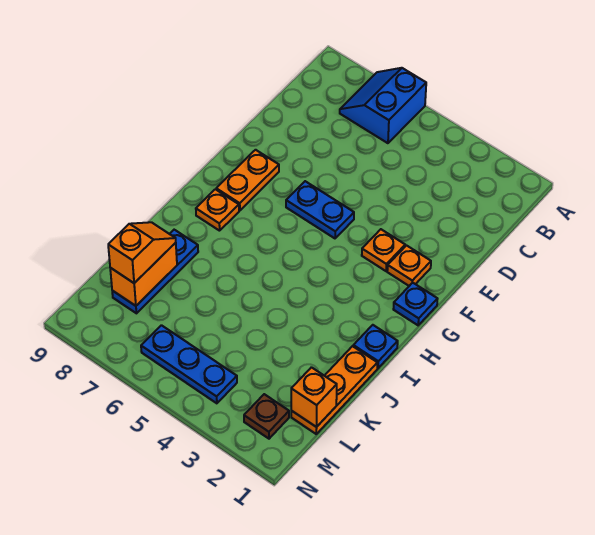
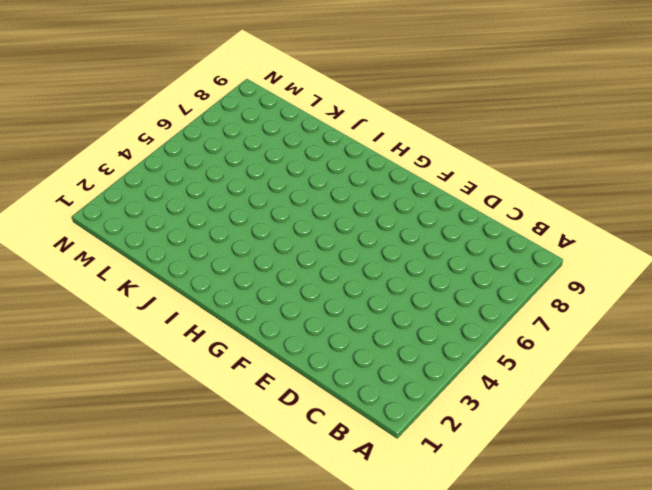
none -> blue 2x2 slope [340,68,426,143]
none -> orange 1x1 plate [387,246,431,286]
none -> orange 1x1 plate [362,229,405,271]

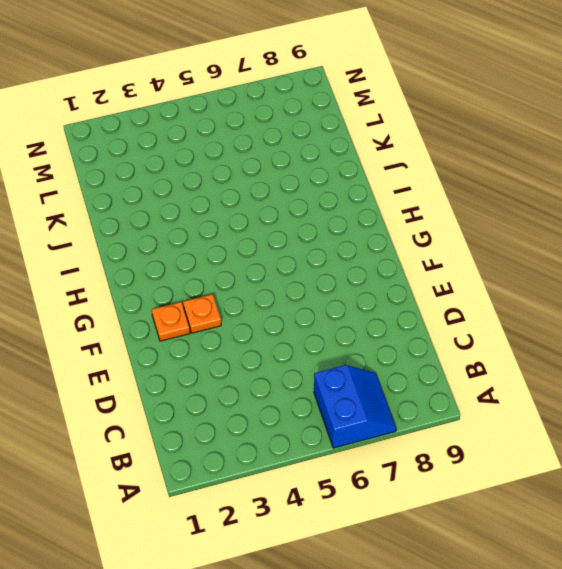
none -> blue 1x2 plate [286,181,354,238]
none -> orange 1x2 plate [216,150,279,210]
none -> blue 1x1 plate [393,283,437,325]

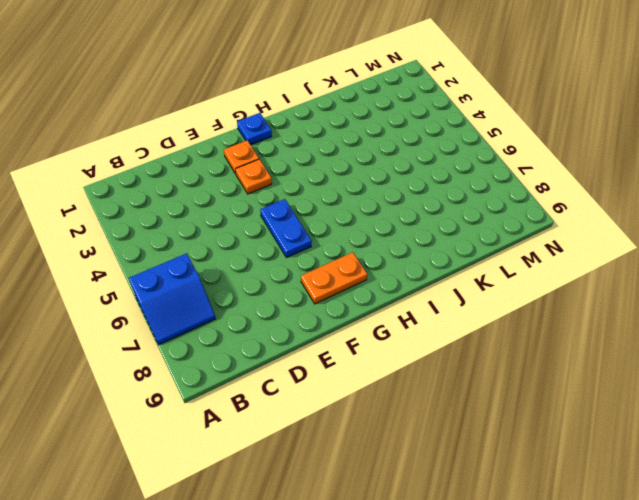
none -> orange 1x1 plate [196,189,239,231]
none -> blue 1x1 plate [353,325,398,368]
none -> orange 1x3 plate [291,346,377,434]

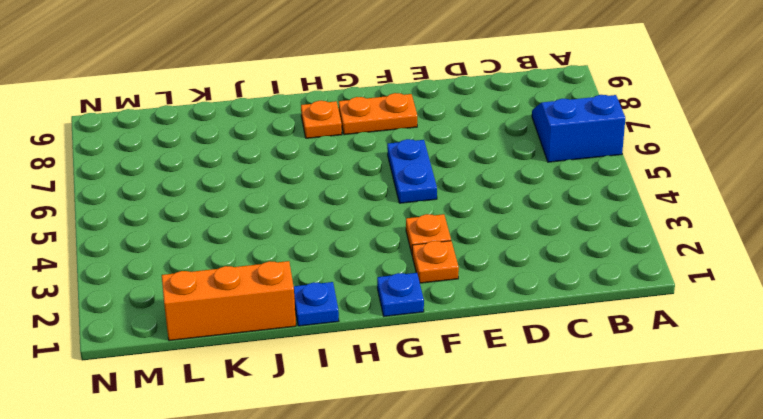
orange 1x3 brick [162,261,296,341] -> orange 1x3 plate [291,346,377,434]
none -> blue 1x3 plate [112,230,198,313]
none -> brown 1x1 plate [244,394,289,439]
none -> blue 1x3 plate [141,325,237,403]

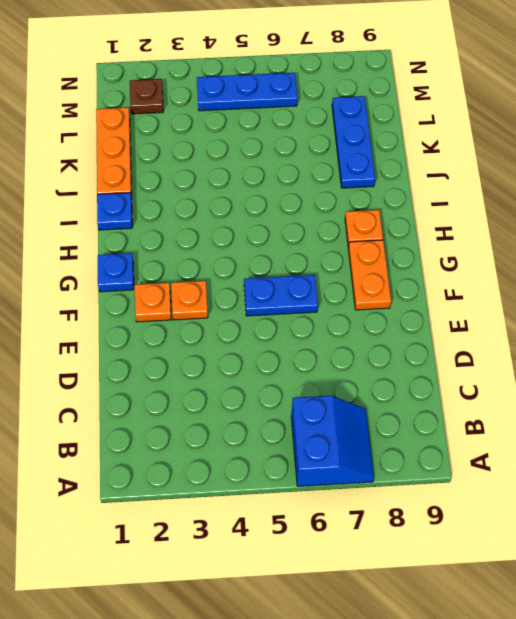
none -> orange 1x2 brick [110,243,177,306]
none -> orange 1x1 brick [291,367,337,427]
none -> orange 1x2 slope [108,222,176,283]

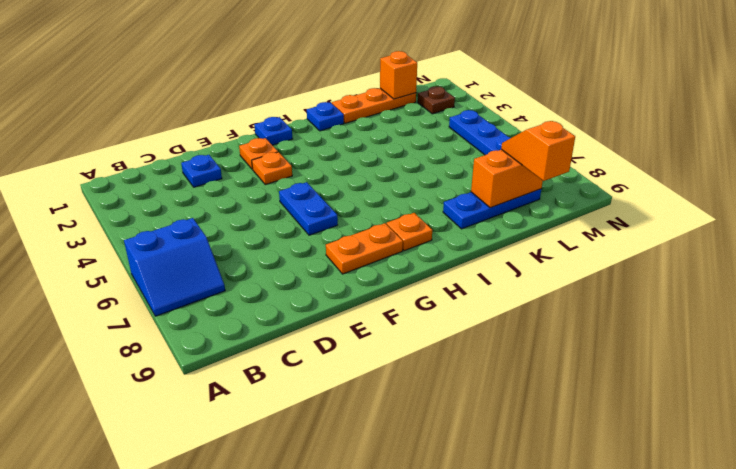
blue 1x1 plate [181,155,222,187] -> none
orange 1x2 slope [501,121,575,181] -> orange 1x2 slope turned to [108,222,176,283]

